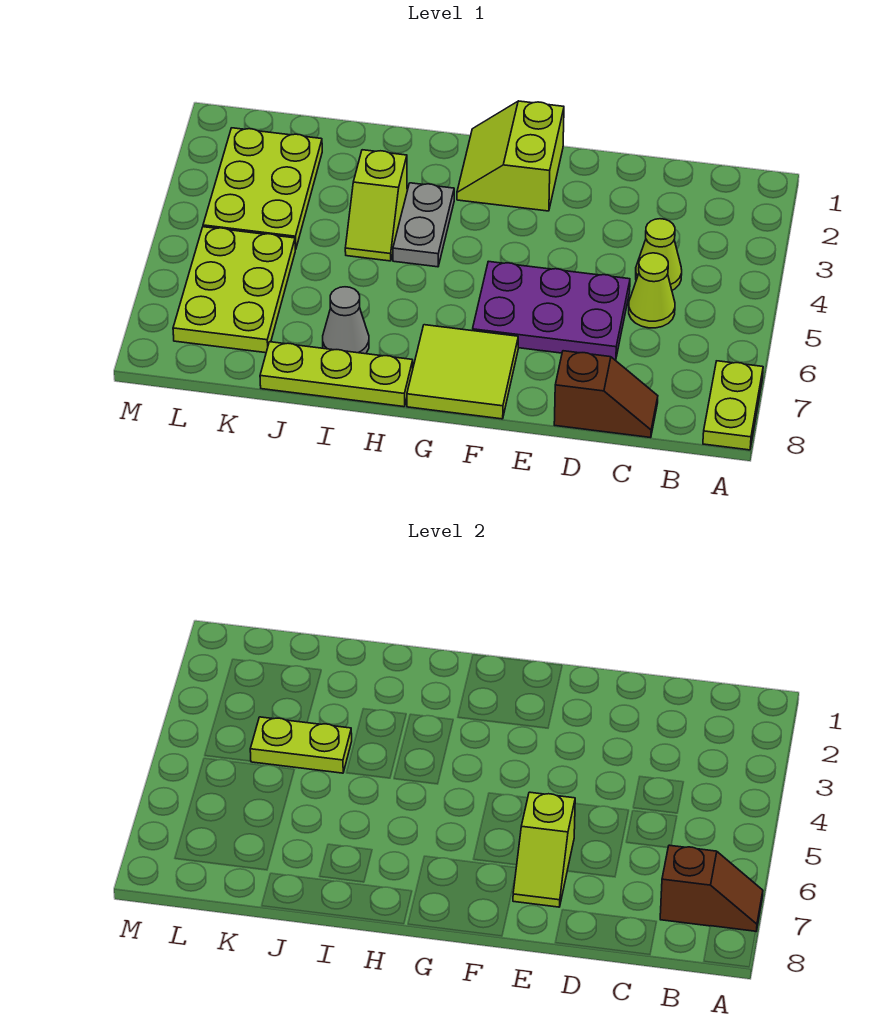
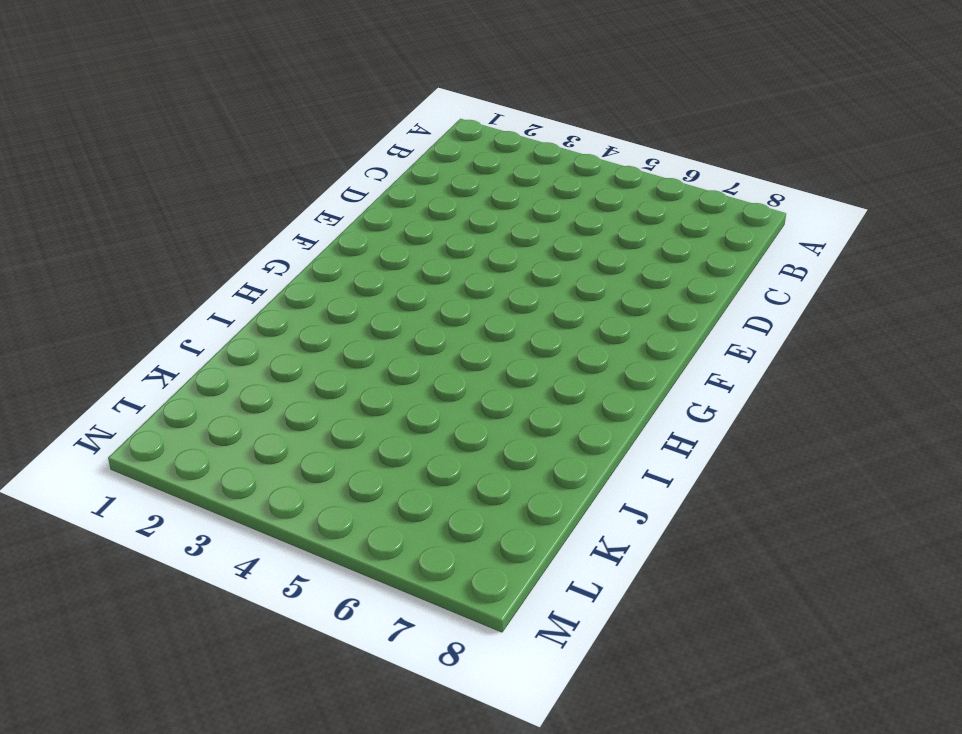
none -> lime 1x2 plate [703,361,763,450]
none -> lime 1x1 cone [636,219,682,290]
none -> lime 1x1 cone [629,253,675,328]

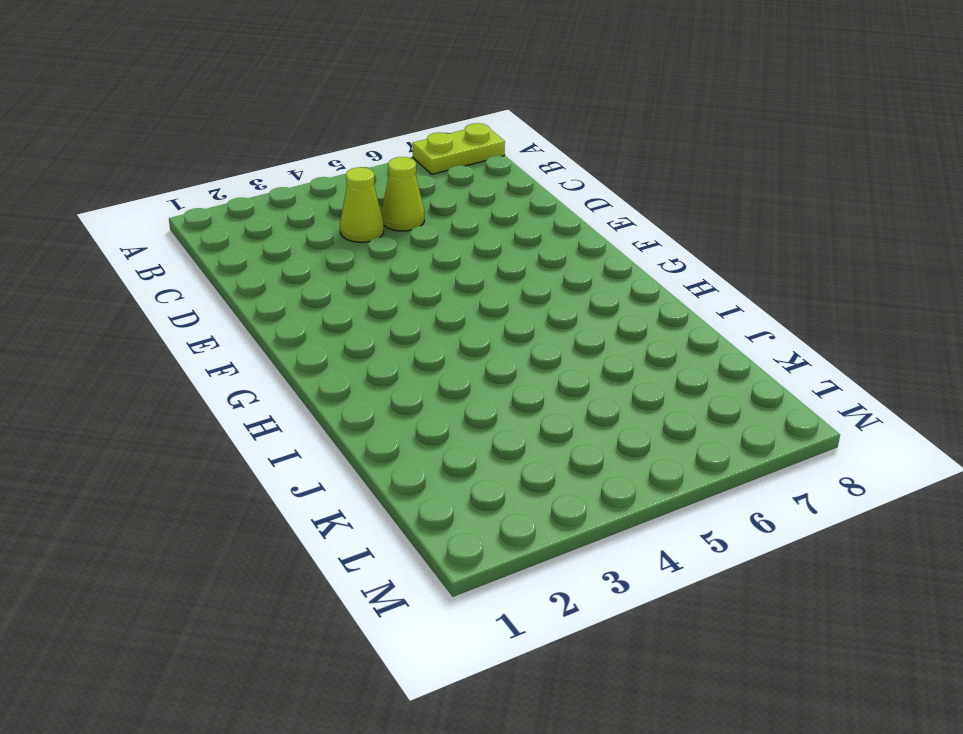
none -> brown 1x2 slope [554,351,658,438]
none -> purple 2x3 plate [473,261,630,360]
none -> lime 2x2 slope [457,101,564,211]

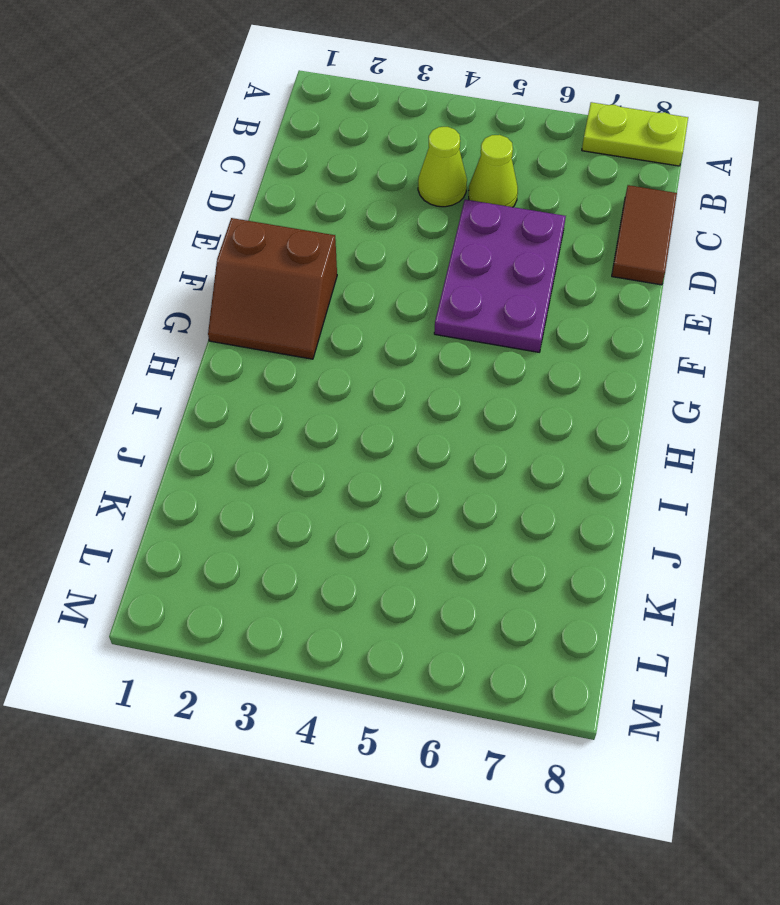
brown 1x2 tile [612,185,677,285] -> brown 1x2 slope [554,351,658,438]
brown 2x2 slope [208,218,337,359] -> lime 2x2 slope [457,101,564,211]
none -> lime 2x2 tile [407,325,518,419]
none -> grey 1x2 plate [393,183,454,267]
none -> lime 1x3 plate [260,342,413,407]

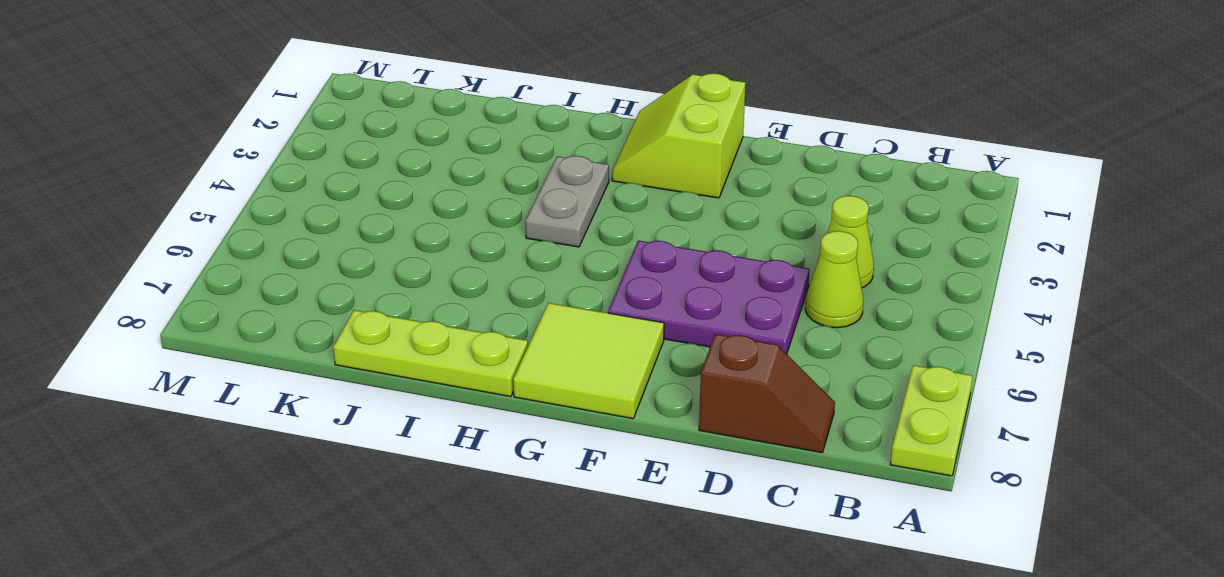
none -> lime 1x2 slope [345,150,407,261]
none -> grey 1x1 cone [323,287,369,354]
none -> lime 2x3 plate [203,128,322,249]

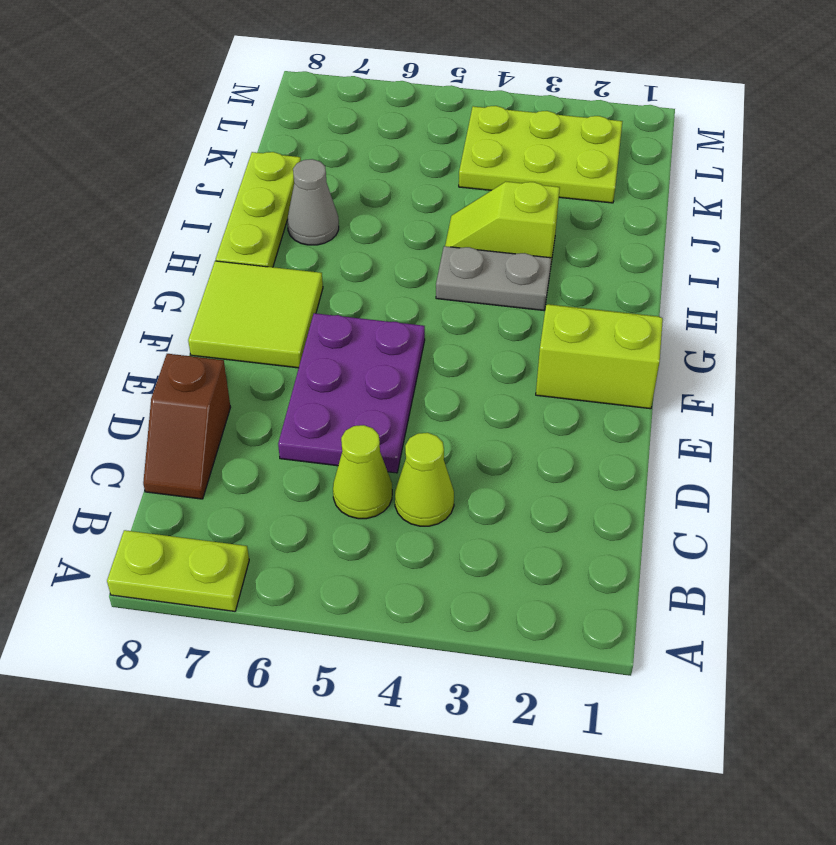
none -> lime 2x3 plate [173,227,295,353]
none -> brown 1x2 slope [660,845,763,931]
none -> lime 1x2 slope [513,792,575,907]

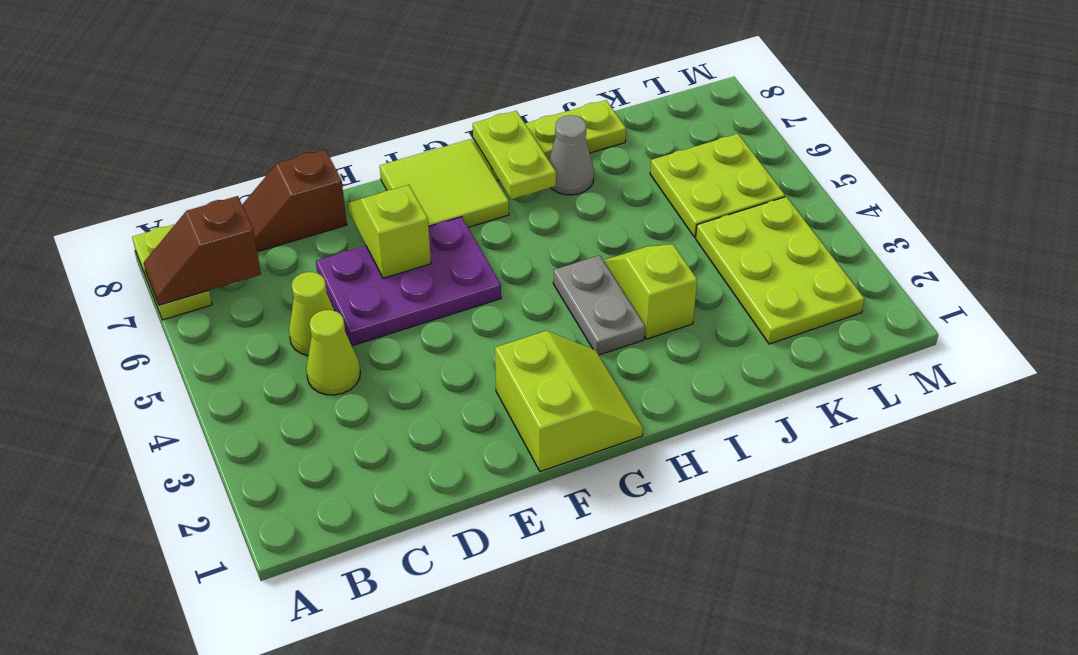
lime 1x2 plate [473,111,556,199] -> lime 1x2 plate turned to [250,717,352,773]
lime 2x2 plate [650,134,785,237] -> lime 2x3 plate [173,227,295,353]

